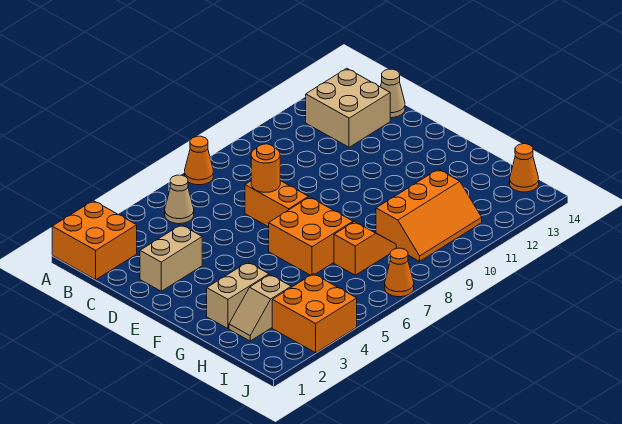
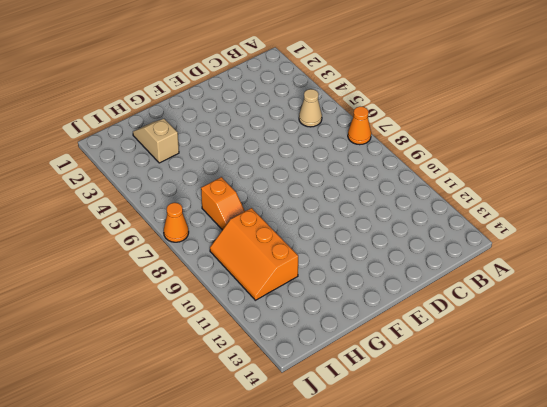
none -> orange 2x2 brick [52,201,137,280]
none -> tan 2x2 brick [306,68,390,147]
none -> tan 1x1 cone [380,69,405,118]

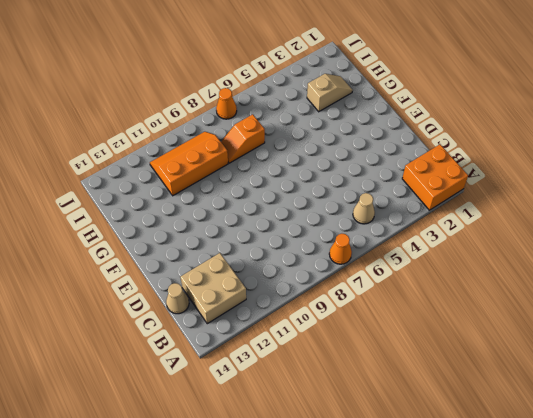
none -> tan 1x2 brick [140,225,202,291]
none -> orange 1x2 brick [245,181,309,227]
none -> orange 2x2 brick [269,197,353,275]

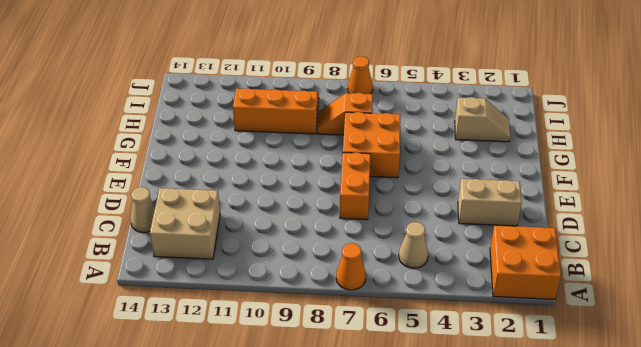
none -> tan 1x2 brick [207,262,269,329]
none -> orange 2x2 brick [272,274,357,353]
none -> orange 1x1 cone [510,144,539,192]

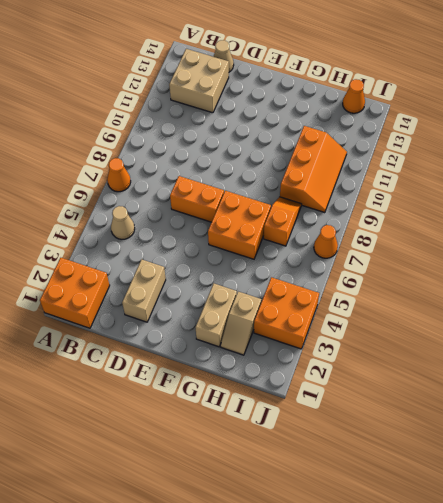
none -> orange 1x1 round brick [251,144,280,192]

